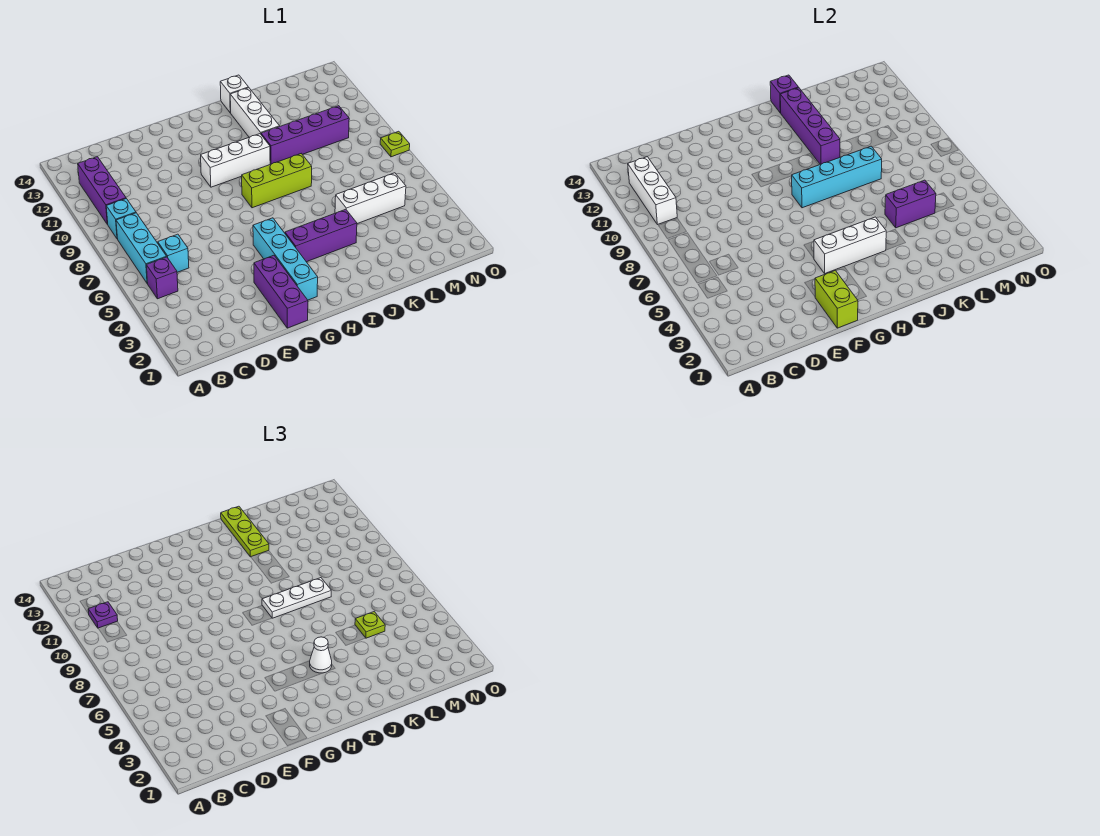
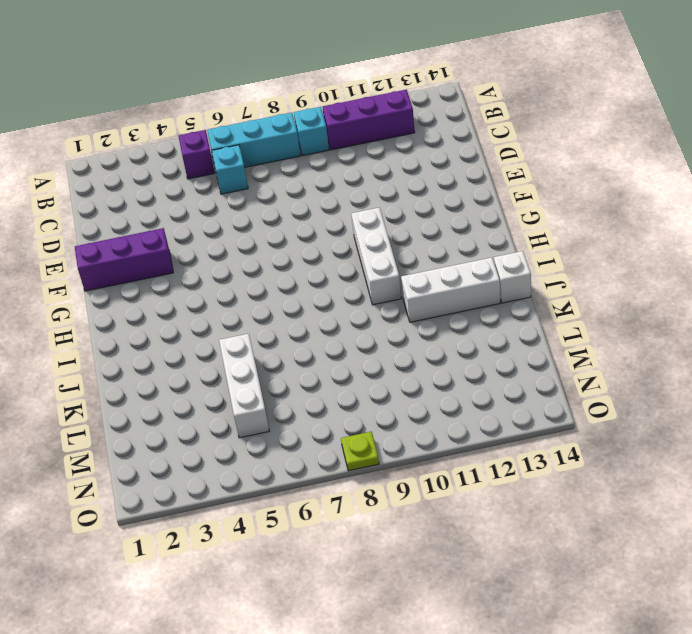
none -> cyan 1x4 brick [253,218,318,300]
none -> purple 1x3 brick [285,209,357,262]
none -> lime 1x3 brick [242,154,312,208]

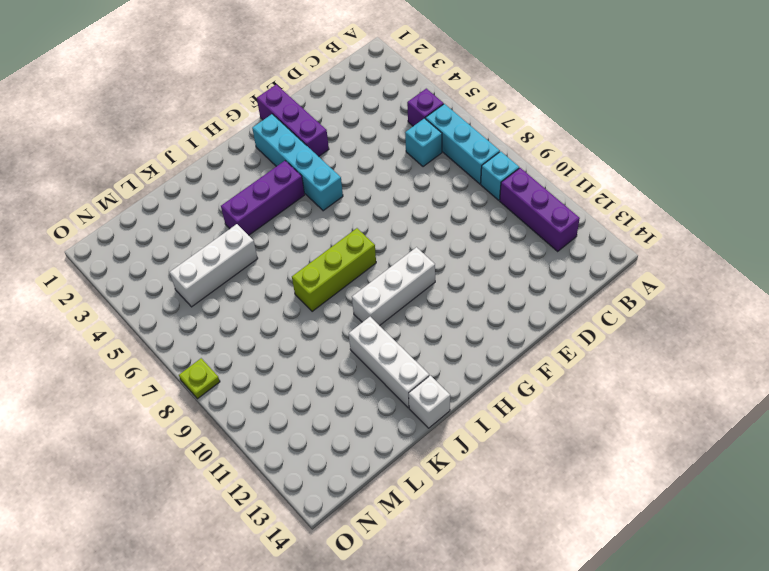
none -> purple 1x4 brick [261,106,349,164]
none -> white 1x3 brick [628,157,677,225]
none -> lime 1x2 brick [815,270,858,328]

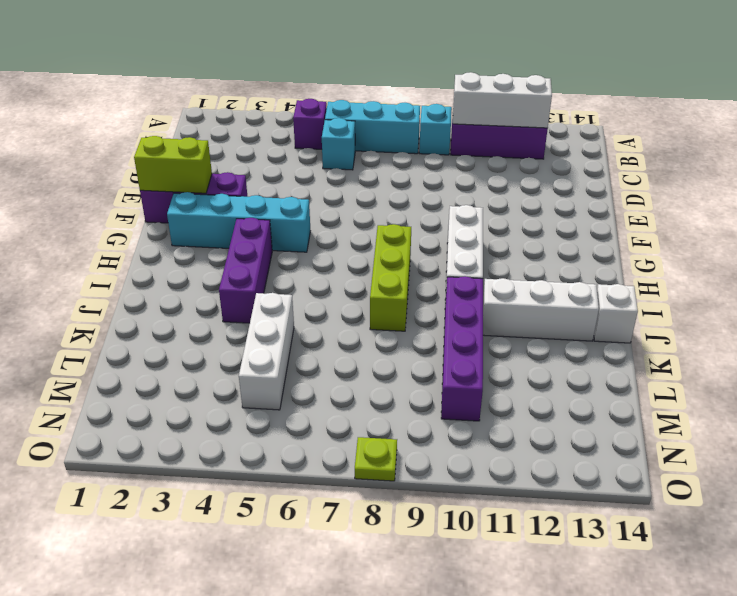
none -> white 1x3 brick [814,217,886,273]
none -> cyan 1x4 brick [792,146,882,208]
none -> purple 1x4 brick [780,88,840,164]

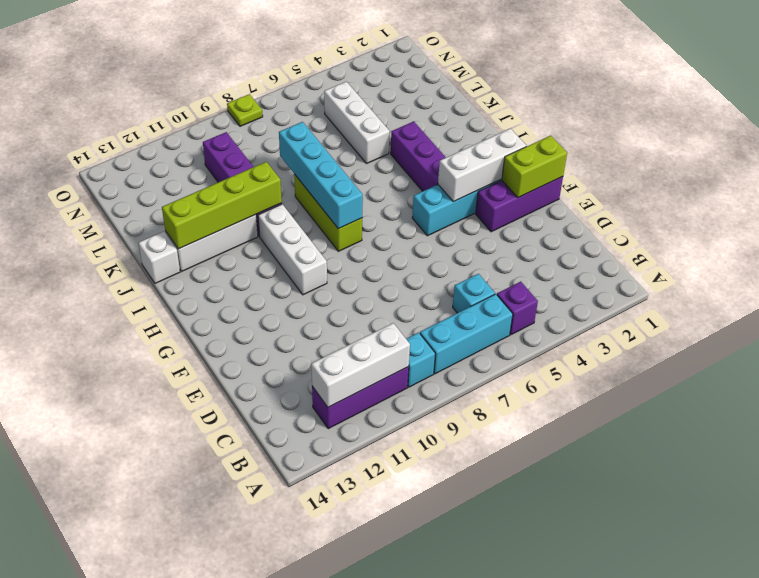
white 1x3 brick [438,129,526,202] -> white 1x3 brick turned to [814,217,886,273]
lime 1x4 brick [162,162,282,249] -> purple 1x4 brick [780,88,840,164]
none -> purple 1x1 brick [770,75,799,113]
none -> purple 1x2 brick [885,180,936,228]
none -> purple 1x1 plate [88,602,118,628]

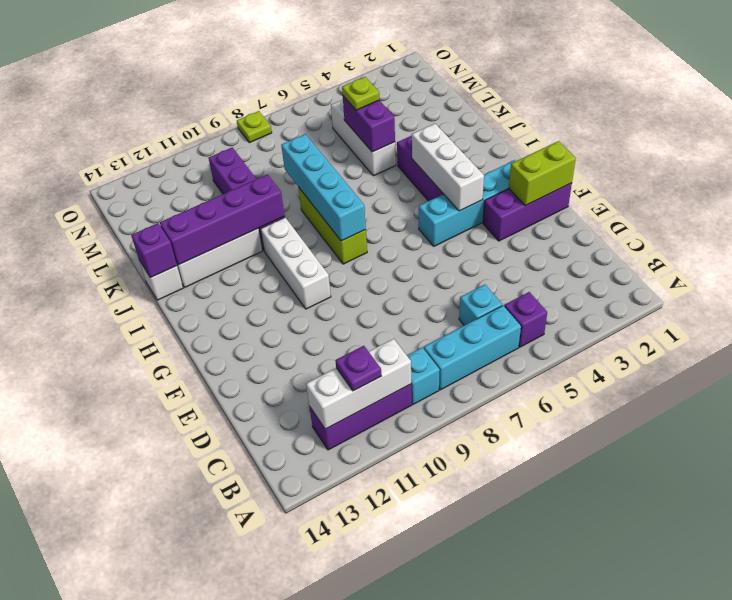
none -> white 1x1 cone [310,637,332,673]
none -> white 1x3 plate [262,578,331,618]
none -> lime 1x3 plate [221,506,269,557]

